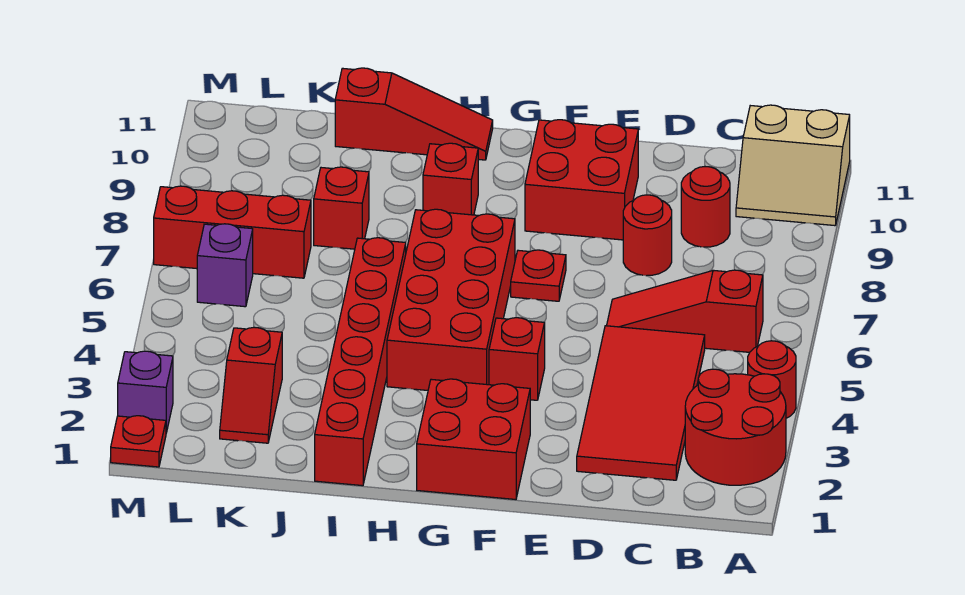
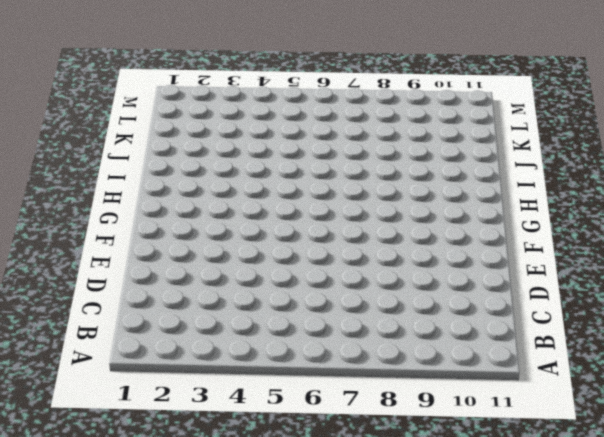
none -> red 2x2 round brick [685,369,786,485]
none -> red 1x1 round brick [748,341,796,418]
none -> tan 2x2 slope [736,105,850,226]

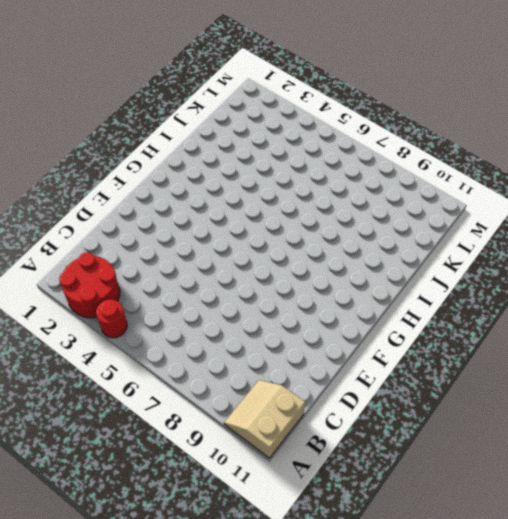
none -> red 1x3 slope [607,270,763,352]
none -> red 2x4 tile [577,326,705,480]
none -> red 1x1 round brick [681,167,730,247]

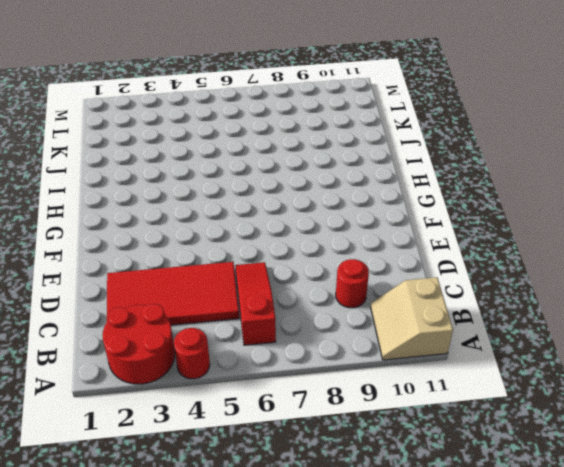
none -> red 1x1 round brick [623,195,672,276]
none -> red 2x2 brick [525,120,638,240]
none -> red 2x2 brick [417,379,530,499]

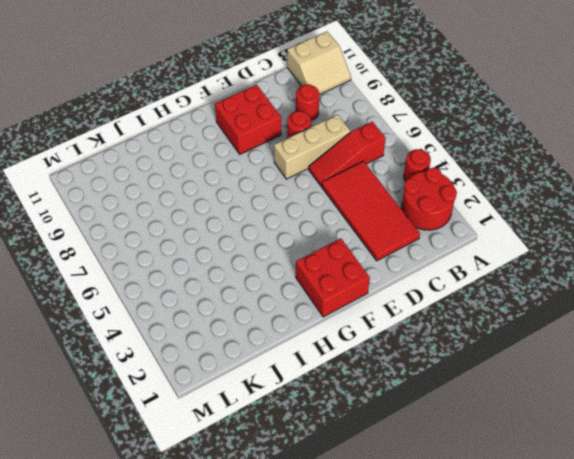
tan 1x3 brick [274,115,350,179] -> none
none -> red 1x1 brick [489,318,545,400]
none -> red 1x1 plate [511,250,566,301]
none -> red 2x4 brick [387,209,515,390]

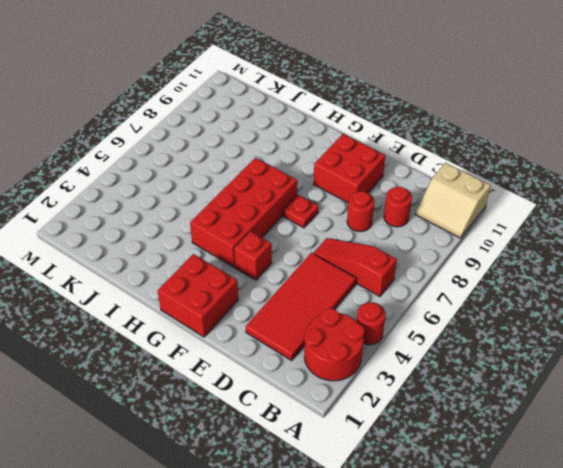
none -> red 1x1 brick [423,143,478,215]
none -> red 1x3 slope [335,68,493,160]
none -> red 1x6 brick [315,238,406,486]

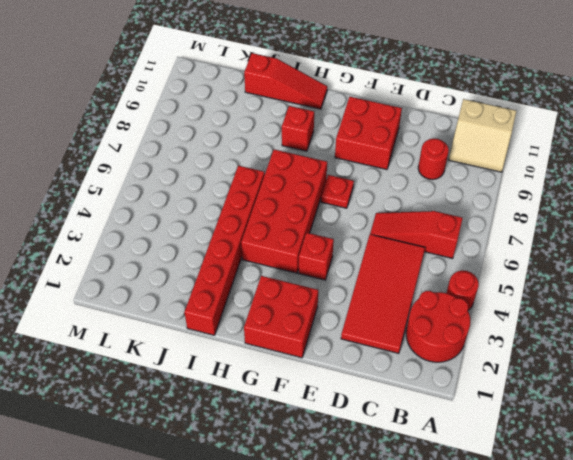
none -> red 1x1 round brick [623,195,672,276]
none -> red 1x1 brick [314,167,369,249]
none -> red 1x2 slope [220,327,282,443]

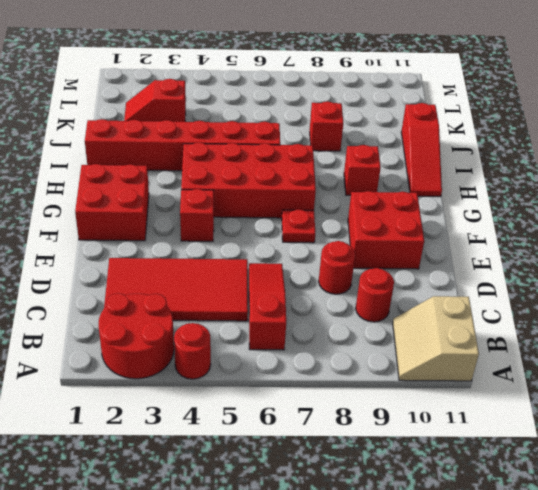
none -> red 1x3 brick [154,186,311,278]
none -> purple 1x1 brick [197,224,253,307]
none -> red 1x1 plate [111,416,166,467]

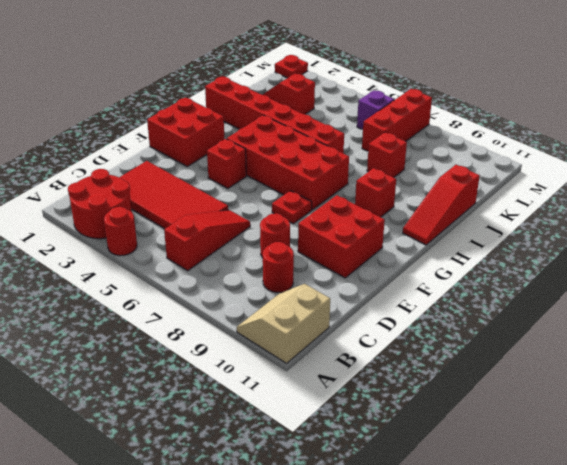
none -> purple 1x1 brick [118,351,173,433]

